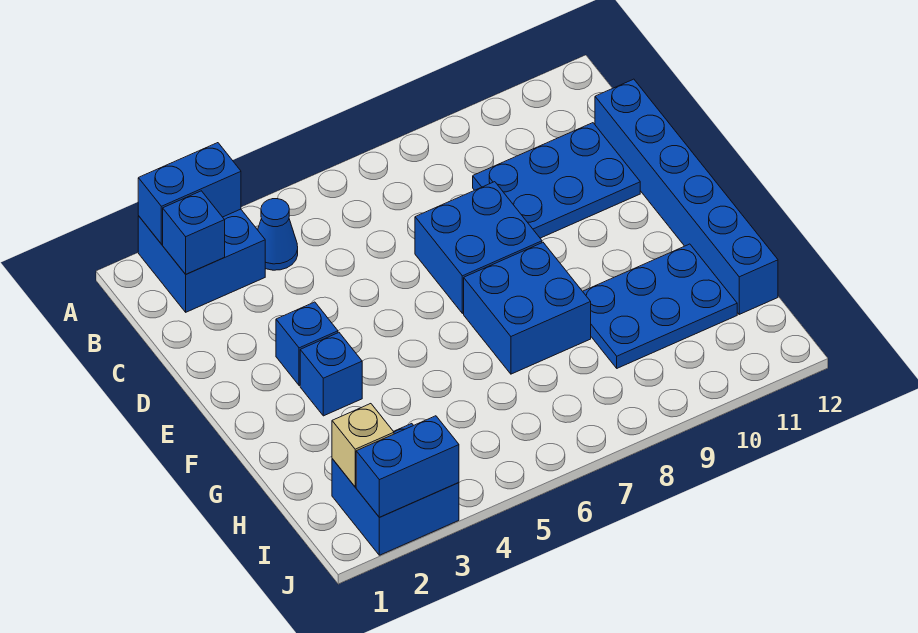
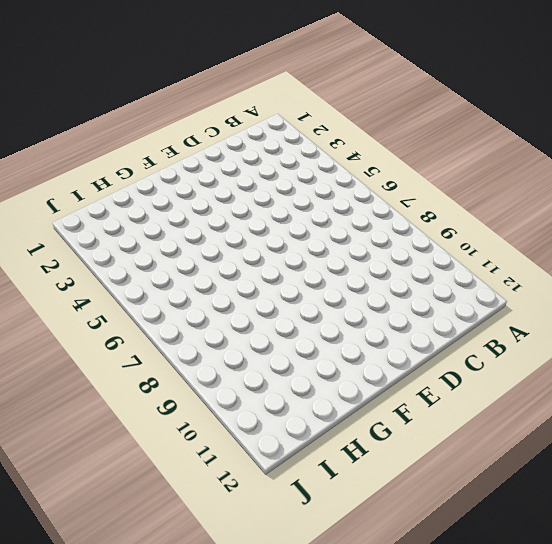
none -> blue 2x2 brick [138,209,265,312]
none -> blue 1x1 cone [258,199,298,270]
none -> blue 2x3 plate [473,123,640,238]

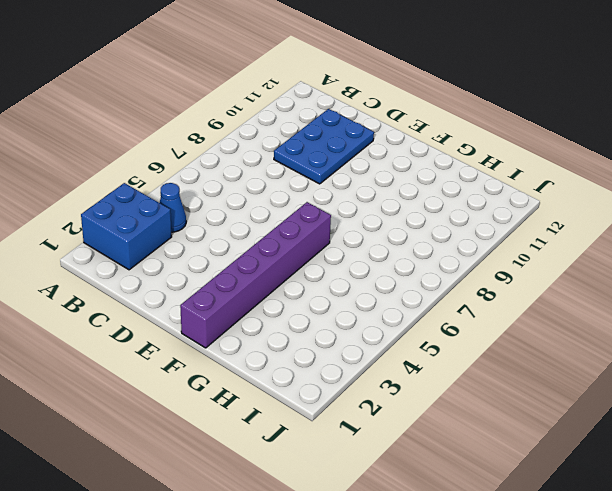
purple 1x6 brick [180,202,331,348] -> blue 1x1 brick [300,333,362,416]
none -> blue 1x6 brick [595,79,778,314]
none -> blue 2x2 brick [415,182,542,313]
none -> blue 1x1 brick [276,302,338,386]

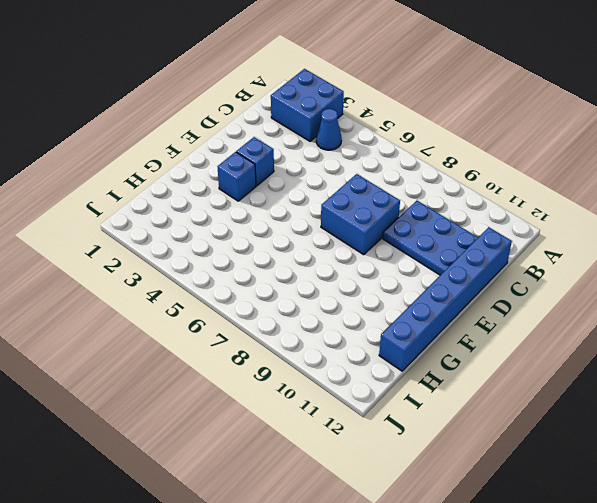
none -> blue 2x2 brick [464,243,591,374]
none -> blue 2x3 plate [583,244,737,368]
none -> blue 2x2 brick [332,424,459,555]

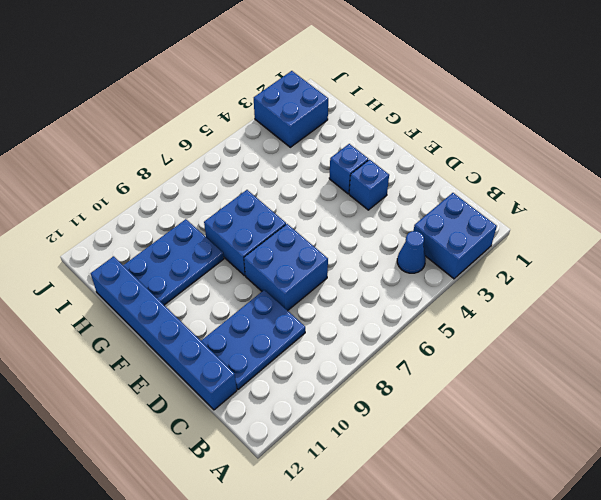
none -> blue 1x2 brick [138,143,241,244]
none -> blue 1x1 brick [163,191,225,274]
none -> tan 1x1 brick [332,404,394,487]

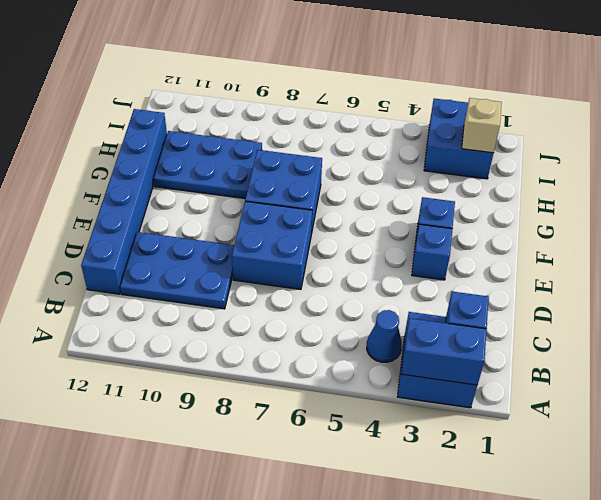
none -> blue 1x2 brick [356,416,459,517]

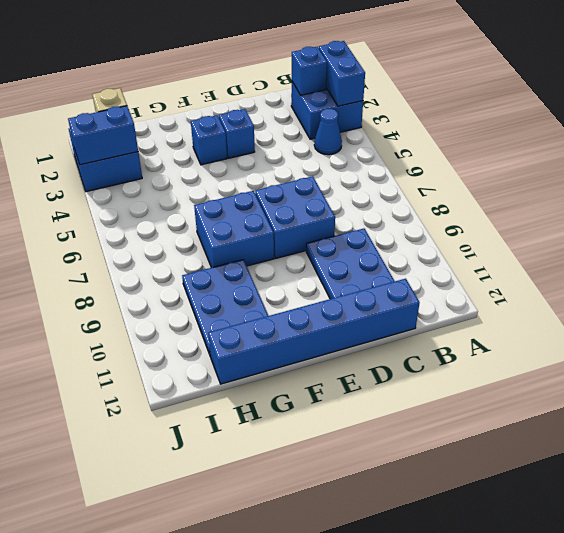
blue 1x2 brick [68,106,138,165] -> blue 1x2 brick turned to [356,416,459,517]

